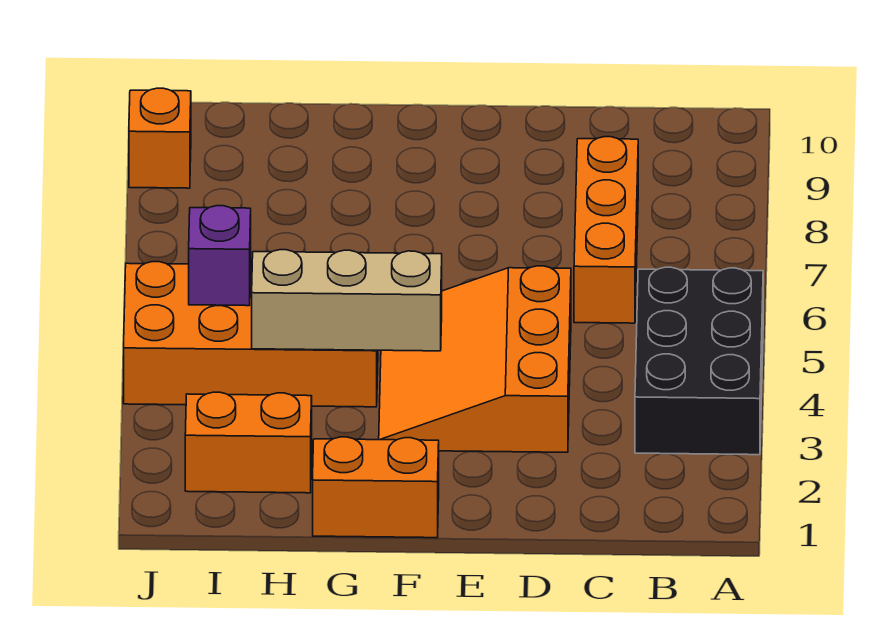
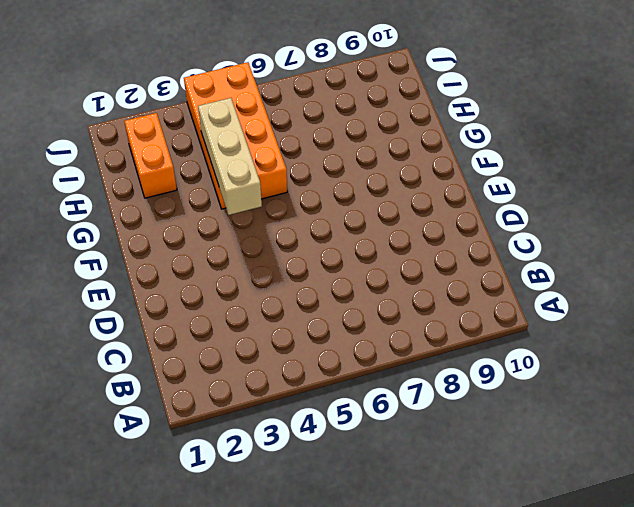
none -> black 2x3 brick [635,267,763,455]
none -> orange 1x3 brick [574,137,638,323]

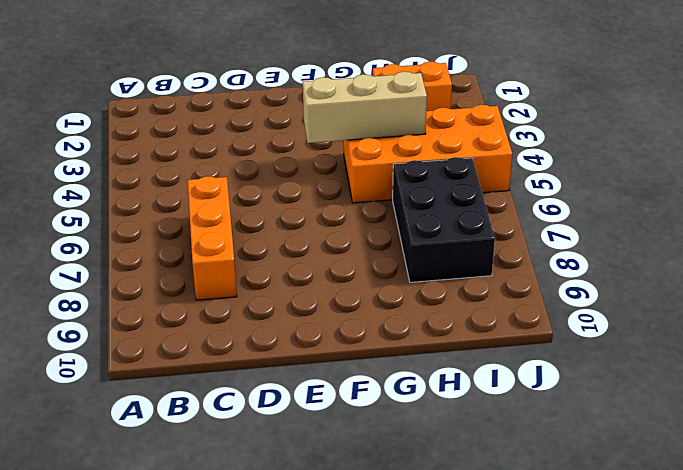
black 2x3 brick [393,157,495,282] -> black 2x3 brick moved to [635,267,763,455]
none -> orange 3x3 slope [379,266,571,452]
none -> orange 1x2 brick [313,437,439,538]

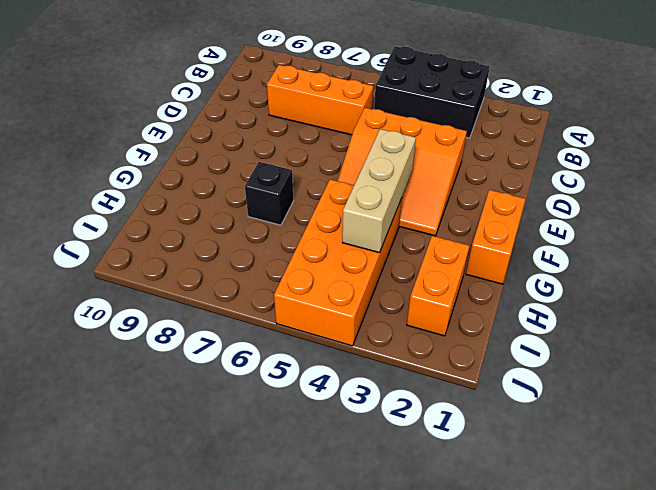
black 1x1 brick [245,162,294,225] -> none
none -> orange 1x1 brick [129,88,191,188]
none -> purple 1x1 brick [189,206,251,306]

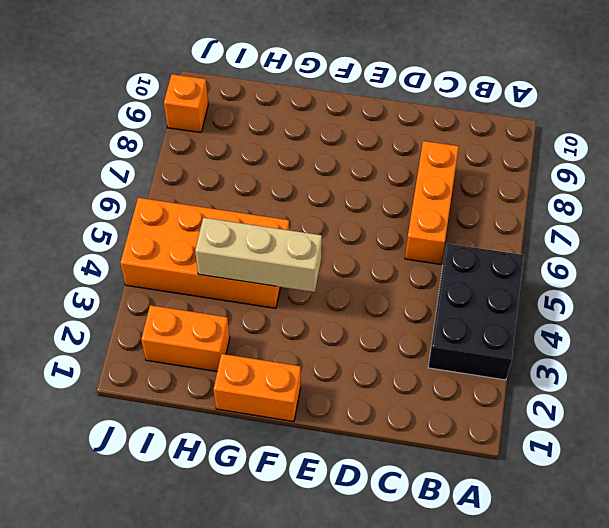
none -> orange 3x3 slope [379,266,571,452]
none -> purple 1x1 brick [189,206,251,306]

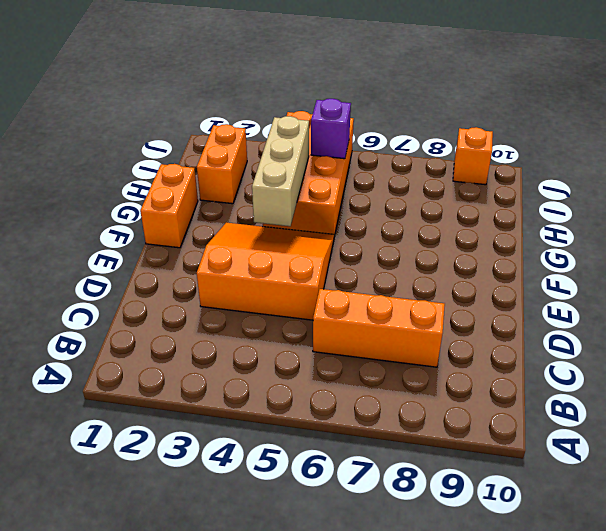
none -> black 2x3 brick [635,267,763,455]

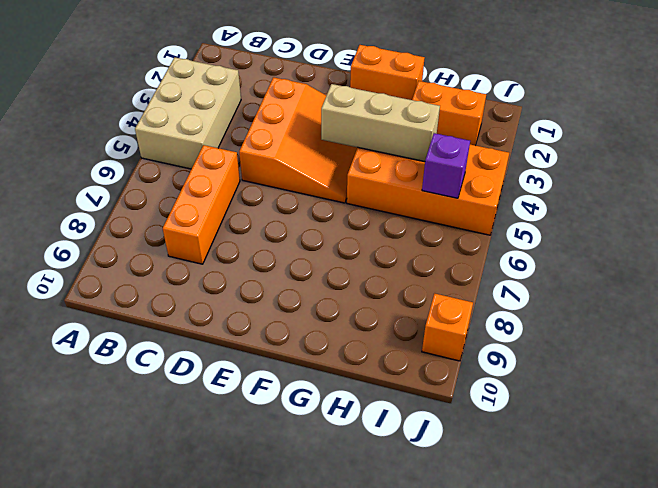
tan 2x3 brick [135,57,241,169] -> black 2x3 brick [635,267,763,455]

